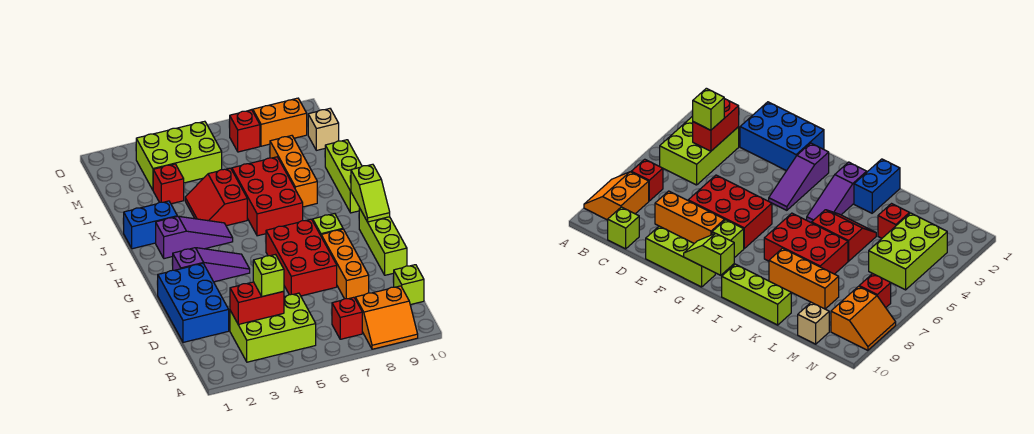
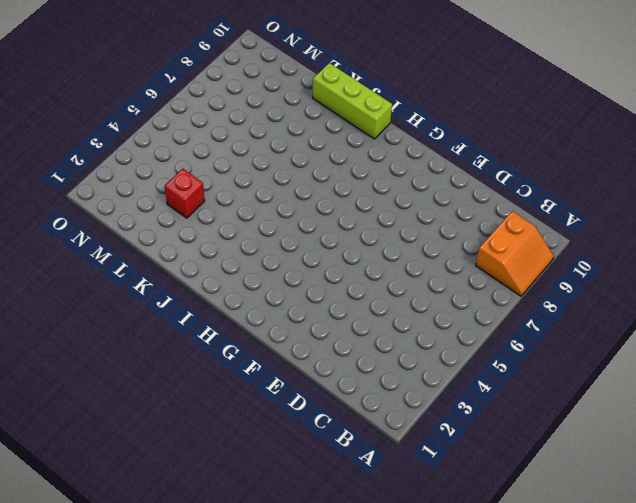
none -> lime 2x3 brick [230,293,316,362]
none -> red 1x1 brick [332,297,362,339]
none -> lime 1x1 brick [394,265,424,305]

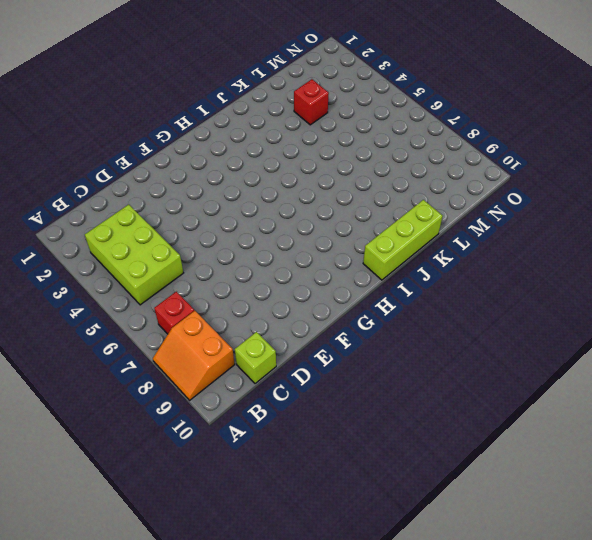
none -> blue 2x3 brick [158,264,229,342]
none -> orange 1x3 brick [321,229,369,299]
none -> red 2x3 brick [266,219,337,296]

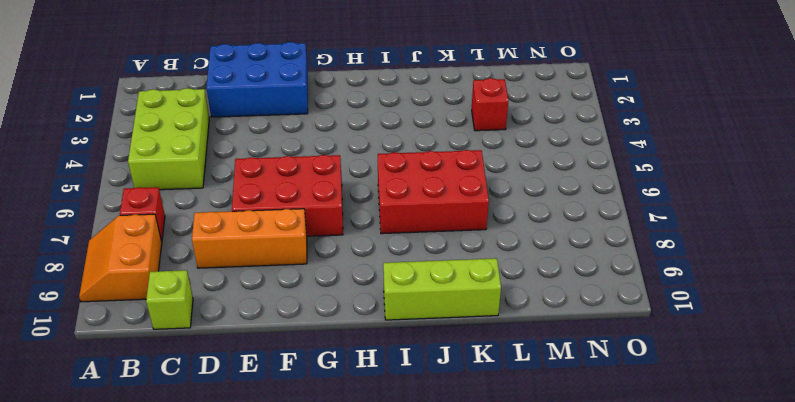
none -> lime 1x3 brick [359,208,407,275]
none -> purple 1x3 slope [173,248,250,282]
none -> lime 1x1 brick [313,213,343,235]

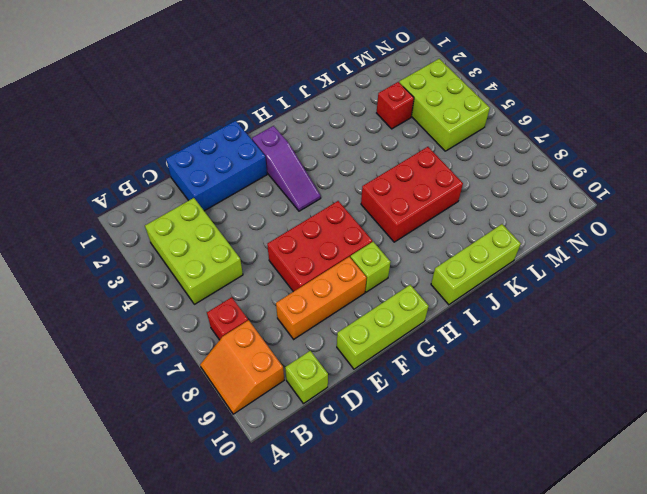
none -> purple 1x3 slope [156,216,233,259]
none -> blue 1x2 brick [124,201,177,249]
none -> red 2x2 slope [185,168,247,226]

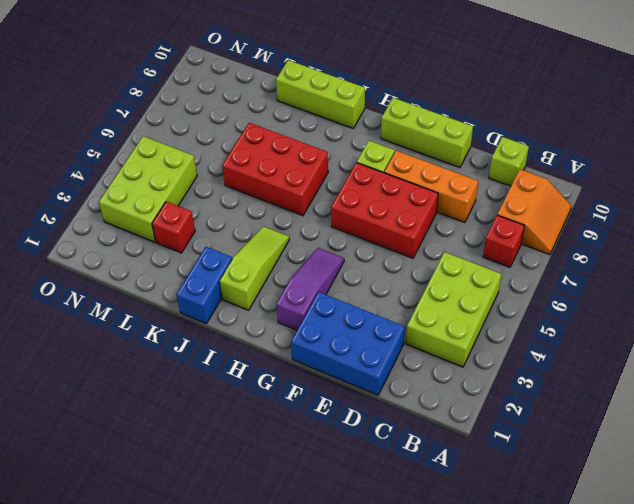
lime 1x3 slope [219,226,289,310] -> purple 1x3 slope [156,216,233,259]
none -> red 2x2 slope [185,168,247,226]
none -> orange 1x3 brick [270,136,317,207]
none -> tan 1x1 brick [308,109,339,150]

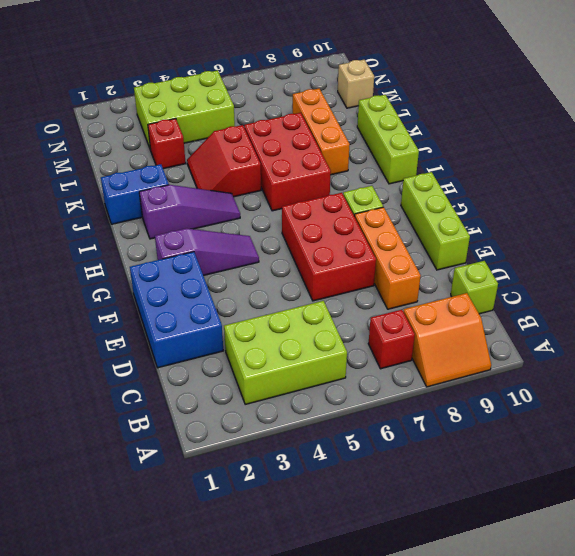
none -> red 1x1 brick [230,110,260,152]
none -> orange 2x2 slope [252,98,307,146]
none -> red 1x2 brick [230,282,284,324]

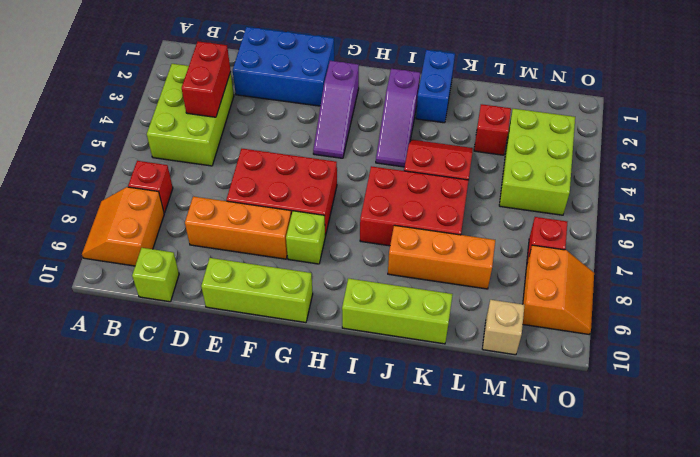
none -> lime 1x2 slope [351,164,390,222]
none -> lime 1x1 brick [253,255,284,297]

